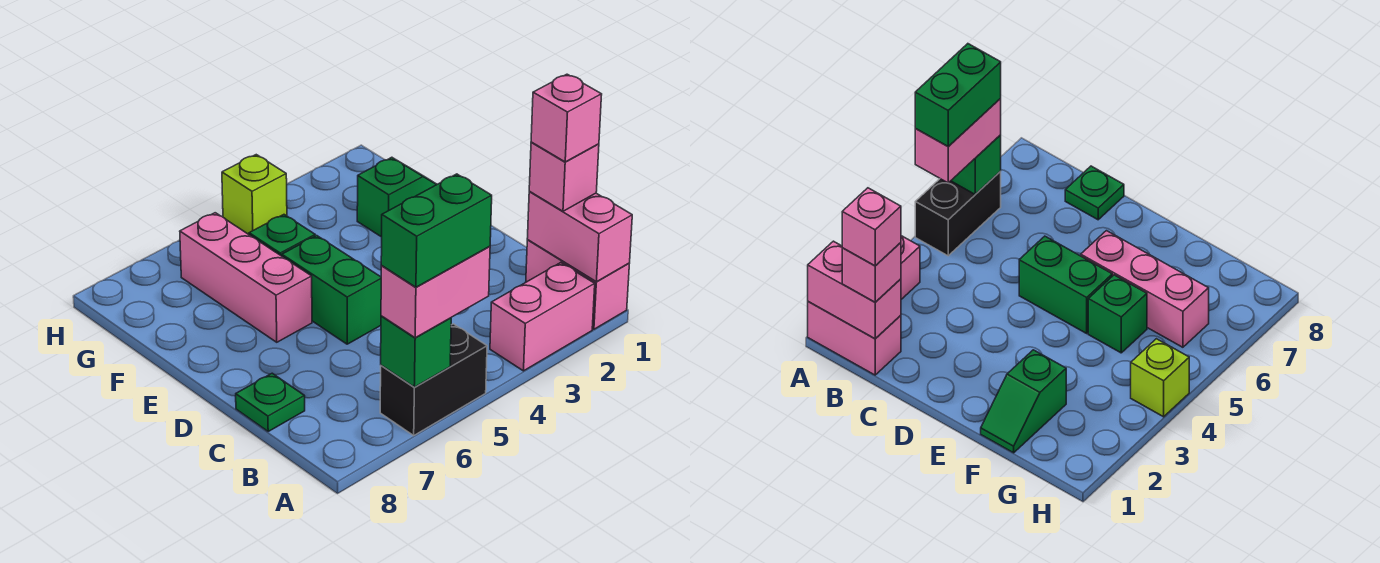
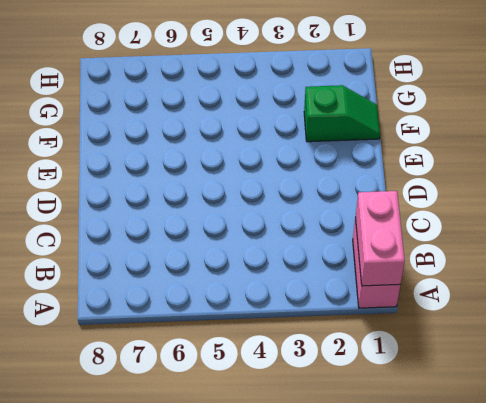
none -> pink 1x2 brick [490,263,595,371]
none -> black 1x2 brick [380,324,487,435]
none -> green 1x1 plate [236,373,305,431]

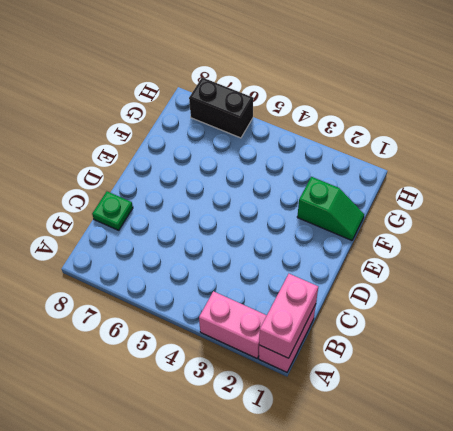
black 1x2 brick [189,77,253,138] -> black 1x2 brick moved to [380,324,487,435]
none -> green 1x2 brick [282,236,381,344]
none -> pink 1x3 brick [180,213,312,342]
none -> green 1x1 brick [249,215,315,256]

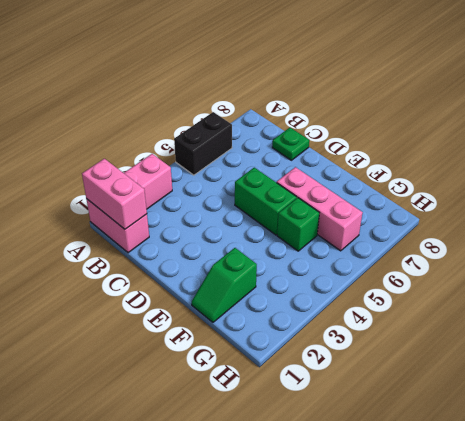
none -> lime 1x1 brick [222,155,287,234]
none -> green 1x1 brick [381,316,451,387]
none -> pink 1x2 brick [381,246,490,338]

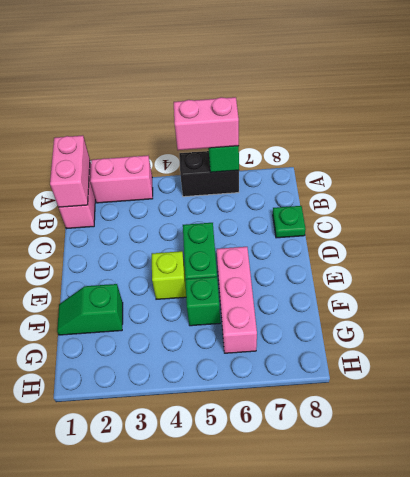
lime 1x1 brick [152,251,186,299] -> lime 1x1 brick moved to [222,155,287,234]
none -> pink 1x1 brick [529,142,599,211]
none -> green 1x2 brick [381,174,492,287]
none -> pink 1x1 brick [531,74,602,162]

